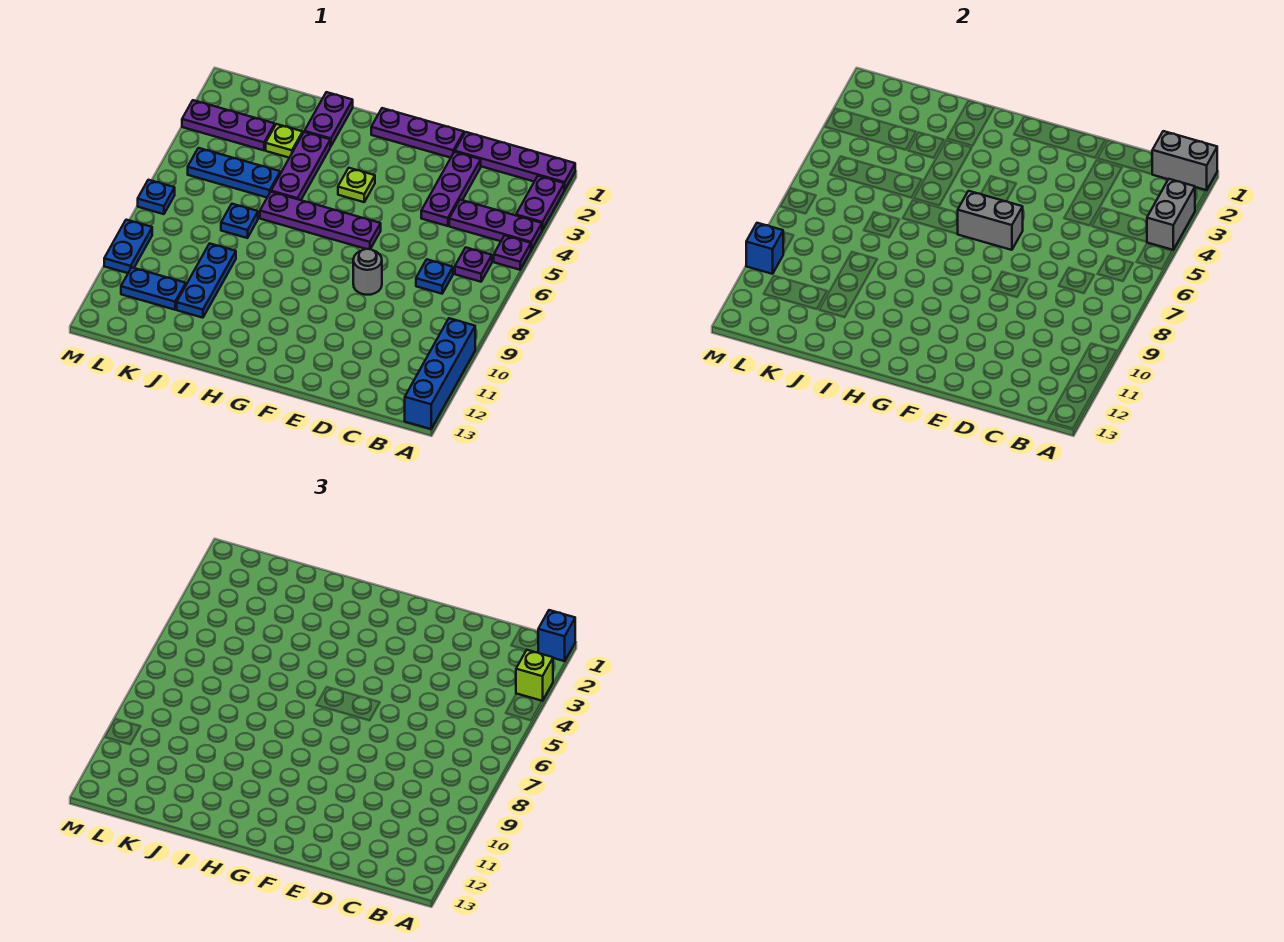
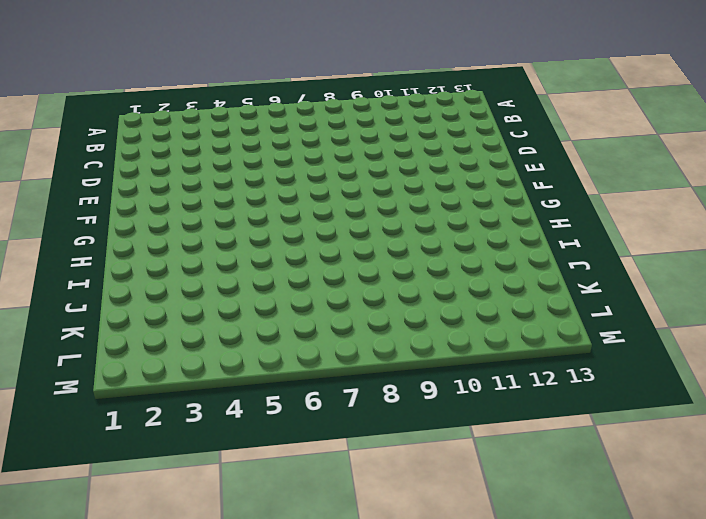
none -> purple 1x4 plate [455,132,575,190]
none -> purple 1x2 plate [516,176,564,230]
none -> purple 1x3 plate [449,200,542,250]

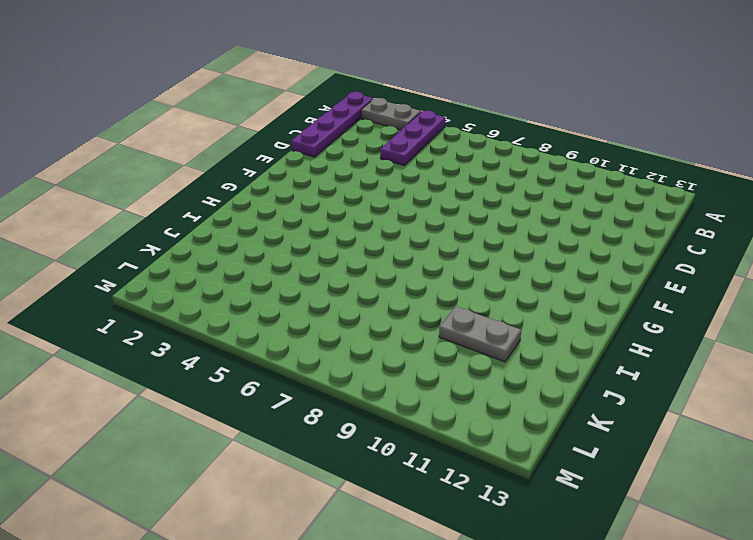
grey 1x2 plate [361,98,421,130] -> purple 1x2 plate [516,176,564,230]
grey 1x2 plate [439,307,521,362] -> blue 1x3 plate [177,243,236,318]
none -> purple 1x1 plate [494,235,531,270]
none -> blue 1x4 brick [405,318,475,429]
none -> purple 1x1 plate [455,247,492,282]

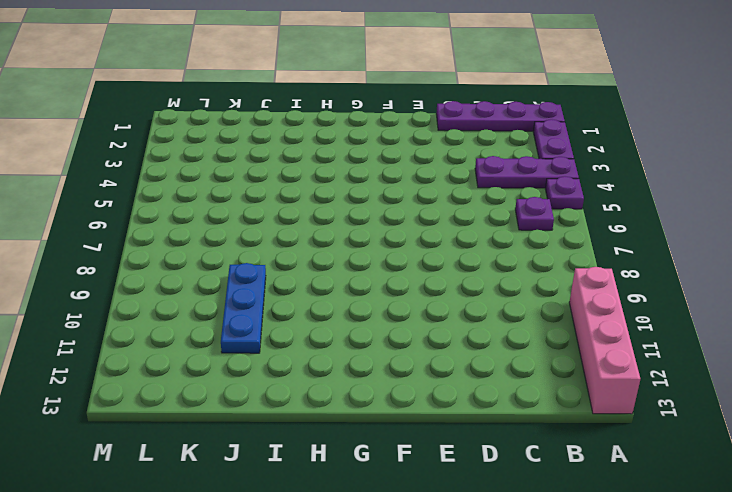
pink 1x4 brick [569,267,640,414] -> blue 1x4 brick [405,318,475,429]
none -> blue 1x1 plate [416,259,453,294]
none -> purple 1x3 plate [421,152,481,226]
none -> purple 1x3 plate [371,108,464,158]

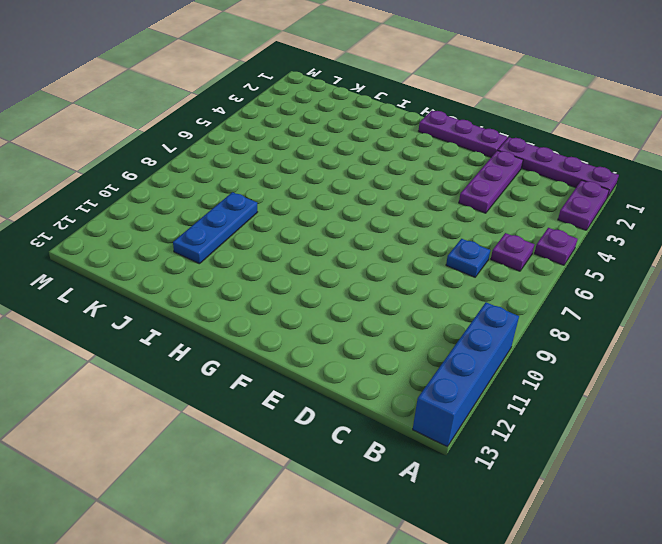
none -> purple 1x3 plate [449,200,542,250]
none -> grey 1x1 round brick [353,249,382,295]
none -> purple 1x4 plate [260,192,381,249]

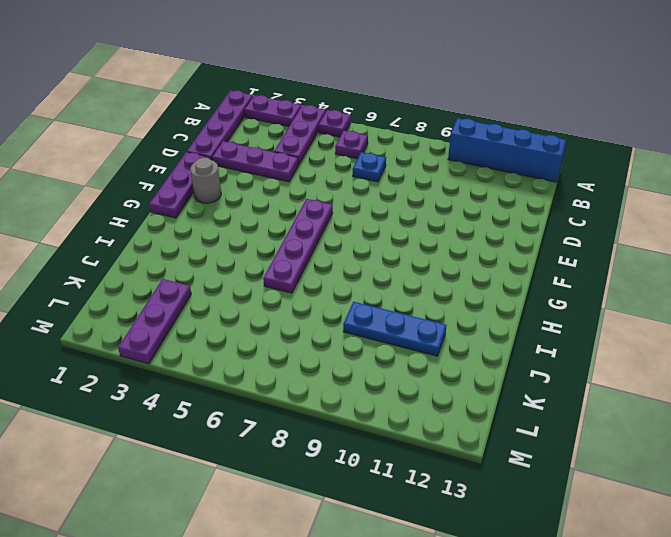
grey 1x1 round brick [190,158,221,203] -> grey 1x1 round brick moved to [353,249,382,295]
none -> lime 1x1 plate [338,168,375,202]
none -> purple 1x2 plate [305,92,353,146]
none -> purple 1x3 plate [271,132,330,200]

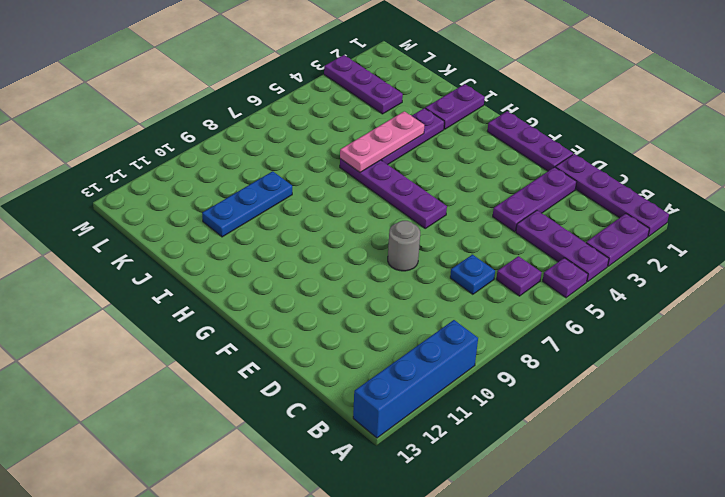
pink 1x3 plate [340,111,424,172] -> none
none -> lime 1x1 plate [338,168,375,202]
none -> lime 1x1 plate [266,124,303,158]
none -> blue 1x3 plate [188,148,280,197]

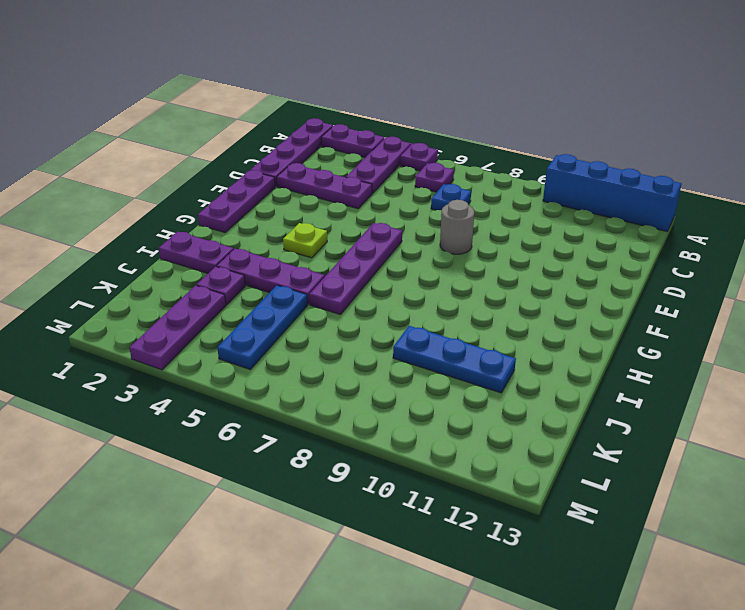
purple 1x1 plate [197,267,245,305] -> lime 1x1 plate [266,124,303,158]
none -> blue 1x1 plate [221,204,258,238]
none -> blue 1x2 plate [121,268,186,310]
none -> blue 1x1 plate [138,180,175,214]

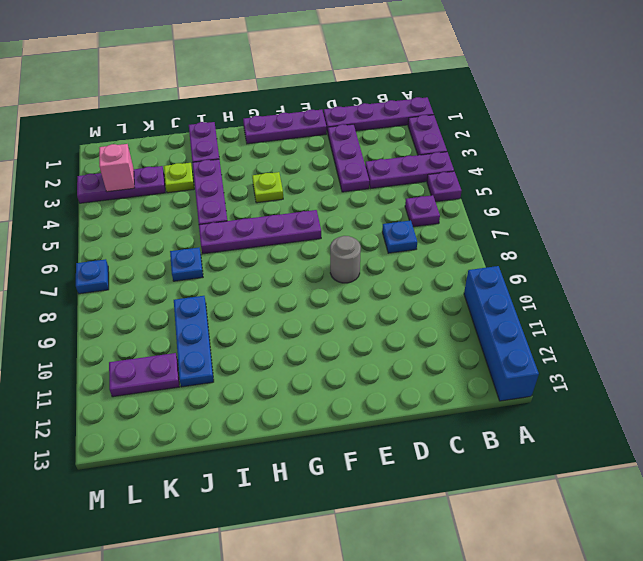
purple 1x2 plate [109,353,179,397] -> blue 1x2 plate [121,268,186,310]
pink 1x1 brick [99,144,134,192] -> none
none -> blue 1x3 plate [188,148,280,197]
none -> blue 1x2 plate [104,220,152,273]
none -> grey 1x2 brick [1152,131,1217,190]

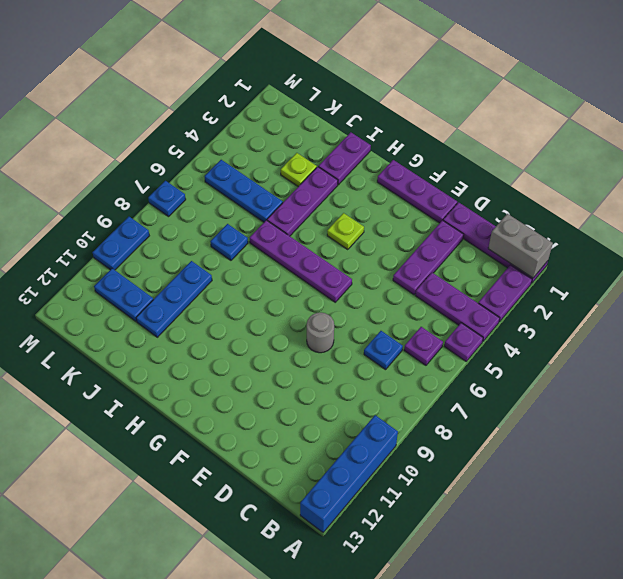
none -> purple 1x3 plate [182,100,275,150]
none -> grey 1x2 brick [1147,179,1195,250]
none -> grey 1x2 brick [958,191,1023,250]

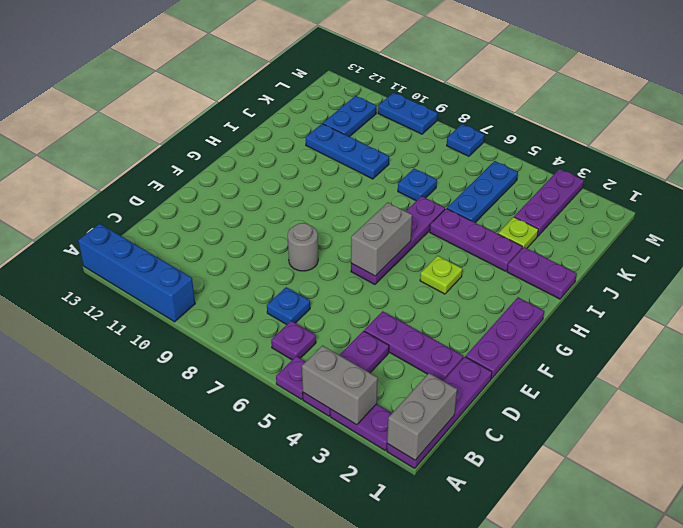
none -> blue 1x1 brick [746,223,783,274]
none -> blue 1x1 brick [538,610,575,661]
none -> lime 1x1 brick [516,650,553,701]

